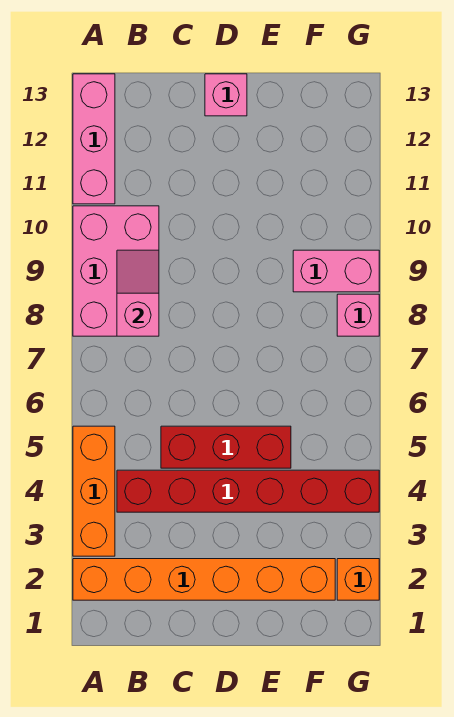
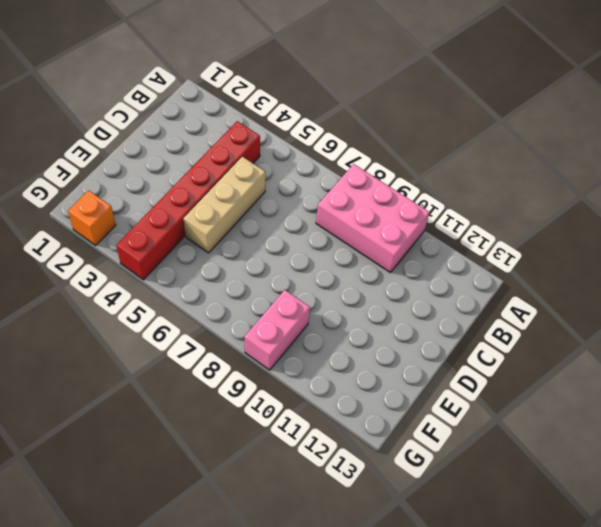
tan 1x3 brick [183,157,266,253] -> red 1x3 brick [161,426,291,468]
none -> orange 1x6 brick [73,559,335,600]
none -> orange 1x3 brick [73,426,115,556]

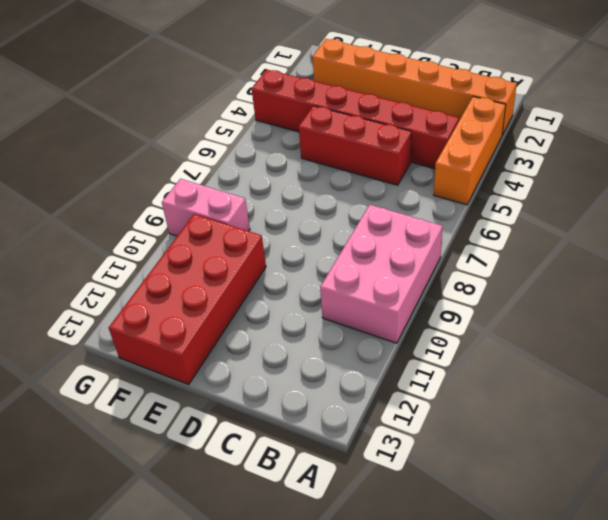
red 2x4 brick [109,214,266,384] -> none
none -> pink 1x3 brick [73,74,115,204]
none -> pink 1x1 brick [205,74,247,116]

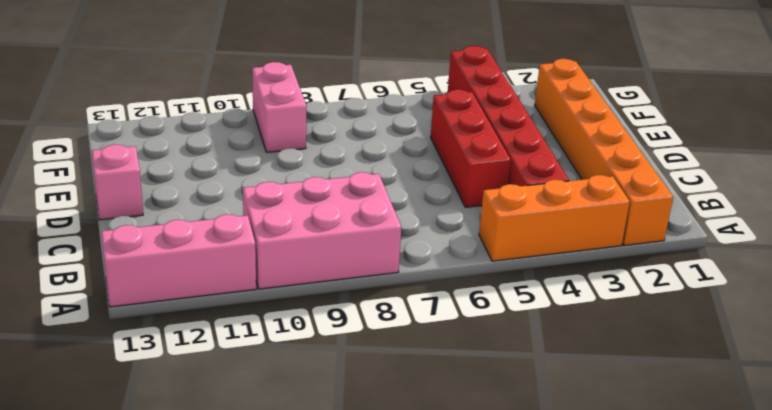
none -> orange 1x1 brick [337,559,379,600]
none -> pink 1x1 brick [337,294,379,336]

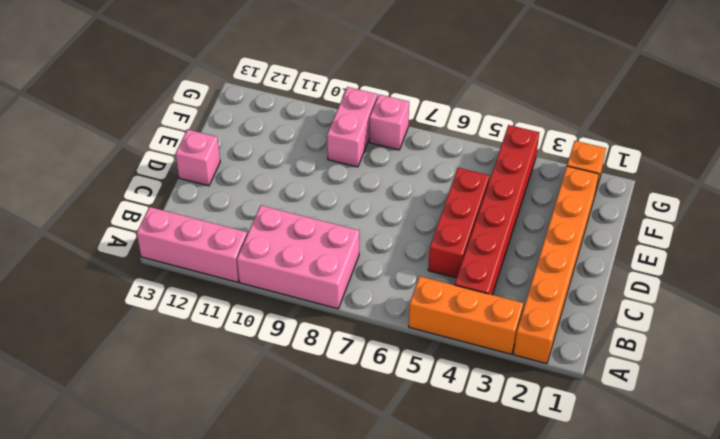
none -> pink 1x2 slope [117,250,159,336]

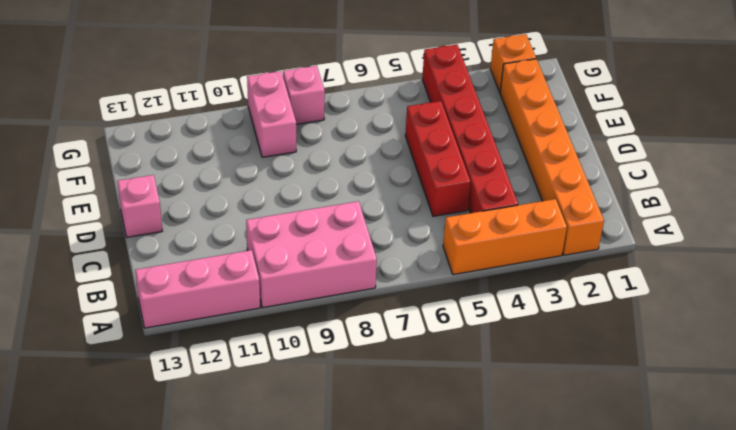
none -> pink 1x2 slope [117,250,159,336]

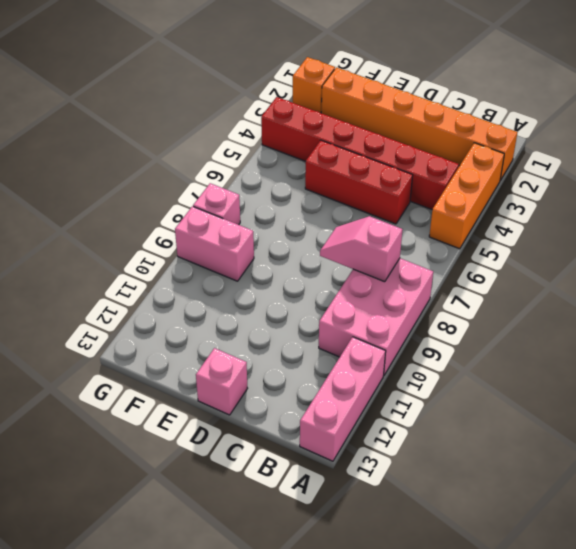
pink 1x2 slope [320,216,402,282] -> pink 1x2 slope turned to [117,250,159,336]

